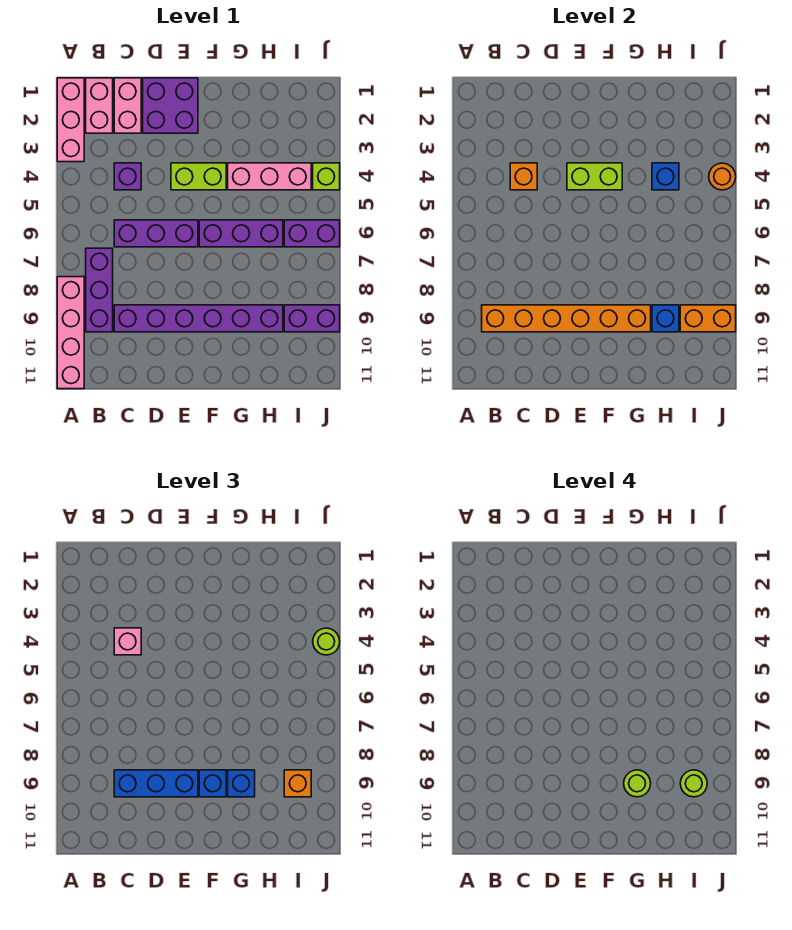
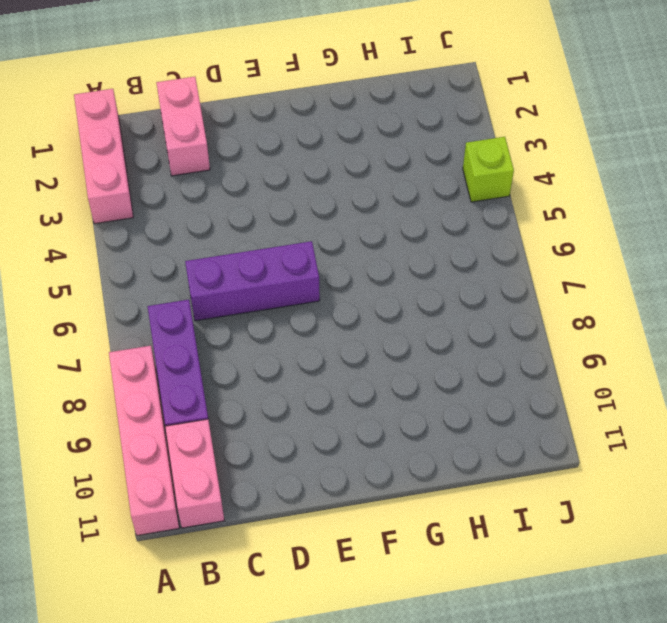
pink 1x2 brick [165,419,224,528] -> pink 1x2 brick moved to [86,78,113,133]
none -> purple 1x1 brick [114,163,141,190]
none -> purple 1x6 brick [114,305,283,332]
none -> purple 2x2 brick [143,78,198,133]
none -> lime 1x2 brick [171,163,226,190]

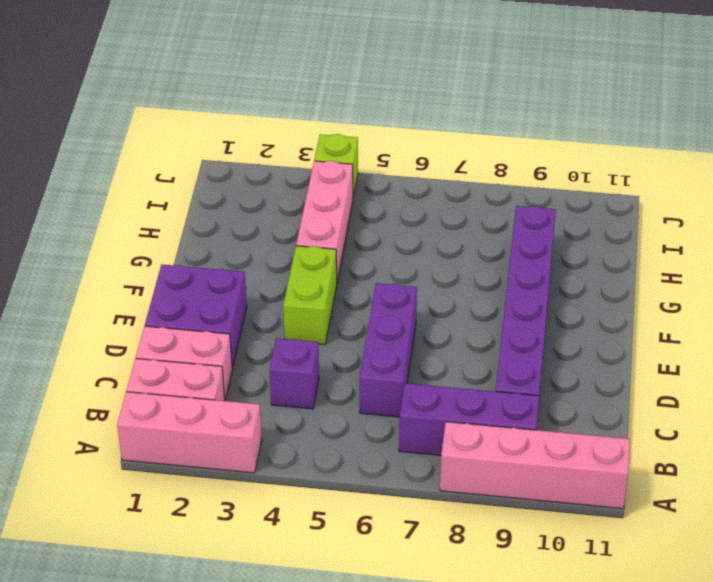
none -> purple 1x3 brick [199,220,283,247]
none -> purple 1x2 brick [284,220,340,247]
none -> purple 1x2 brick [284,305,340,332]
none -> orange 1x6 brick [482,305,651,332]

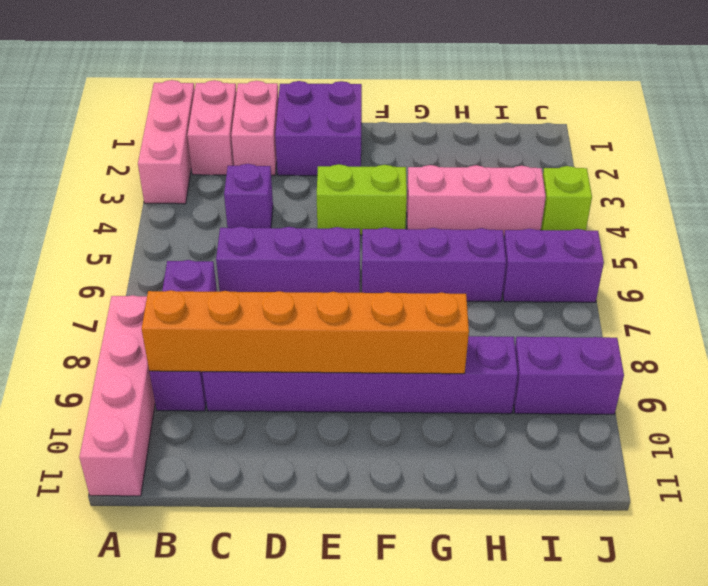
none -> orange 1x1 brick [510,163,537,190]
none -> lime 1x2 brick [567,163,622,190]
none -> blue 1x1 brick [652,163,679,190]
none -> blue 1x1 brick [652,305,679,332]

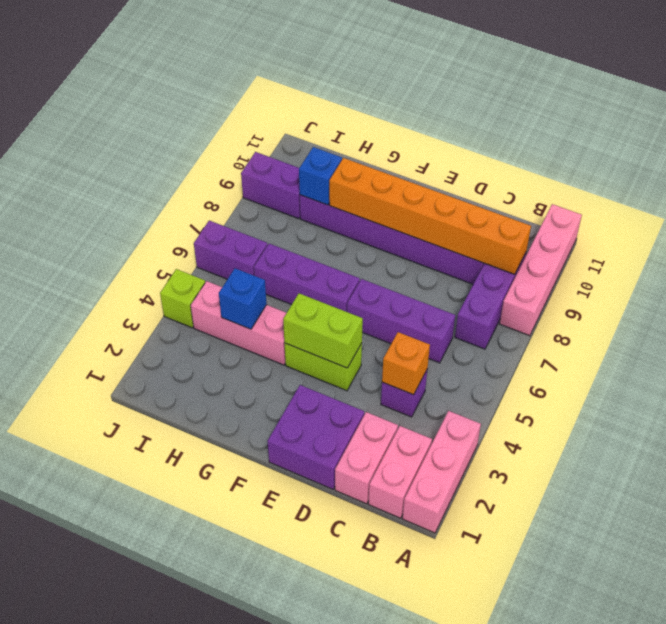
none -> orange 1x2 brick [680,305,736,332]
none -> orange 1x1 round brick [709,163,736,190]
none -> pink 1x1 brick [114,628,141,655]
none -> blue 1x3 brick [114,770,198,797]

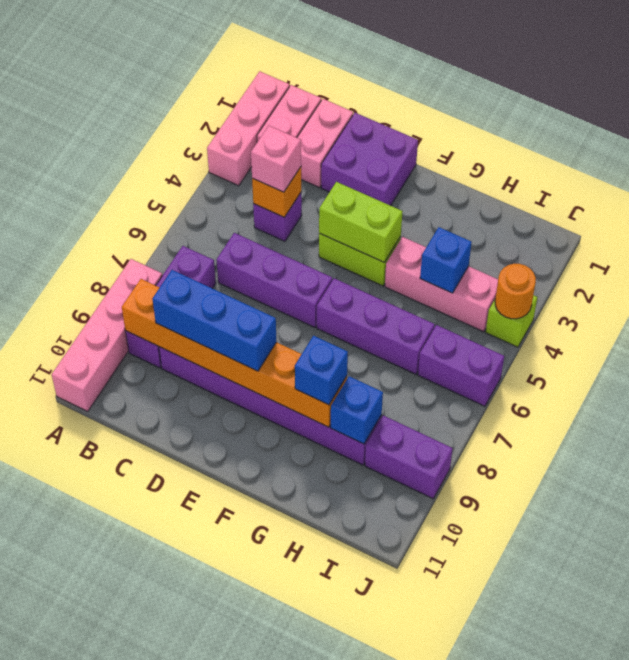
none -> orange 1x2 brick [680,305,736,332]
none -> blue 1x1 brick [199,770,226,797]
none -> orange 1x1 brick [284,770,311,797]
none -> lime 1x1 round brick [313,628,340,655]

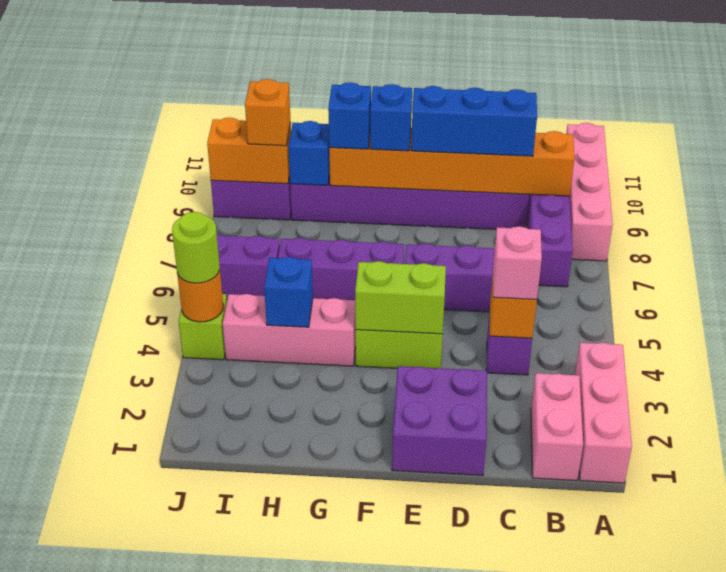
none -> pink 1x2 brick [114,78,141,133]
none -> lime 1x1 round brick [624,770,651,797]
none -> lime 1x1 round brick [680,770,707,797]

